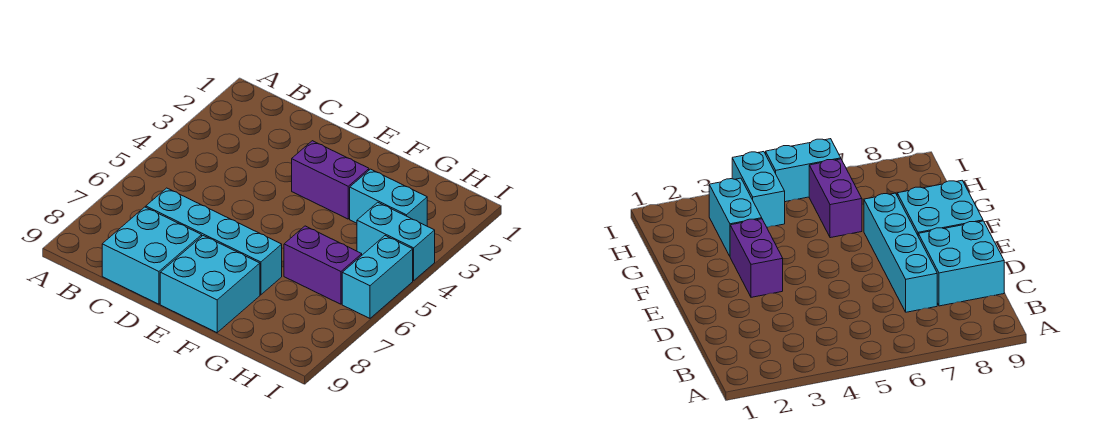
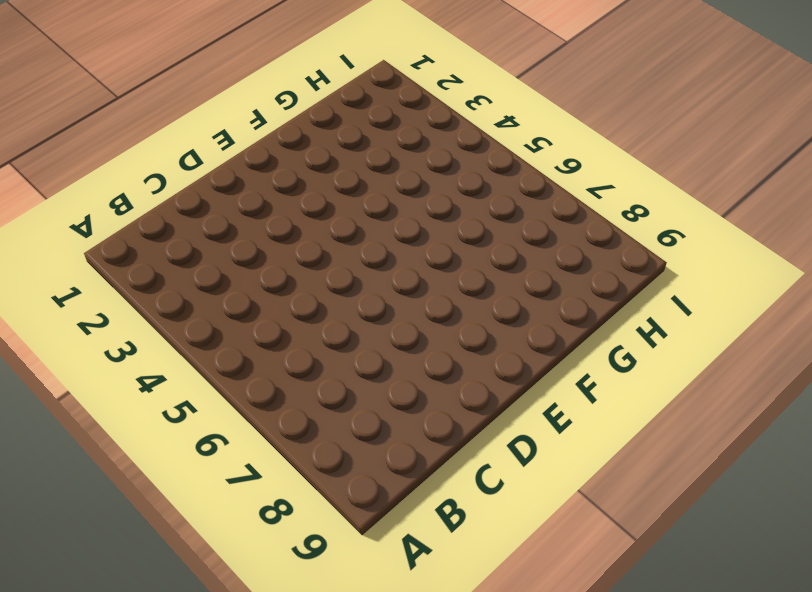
none -> cyan 1x4 brick [146,188,282,295]
none -> cyan 2x2 brick [102,207,202,304]

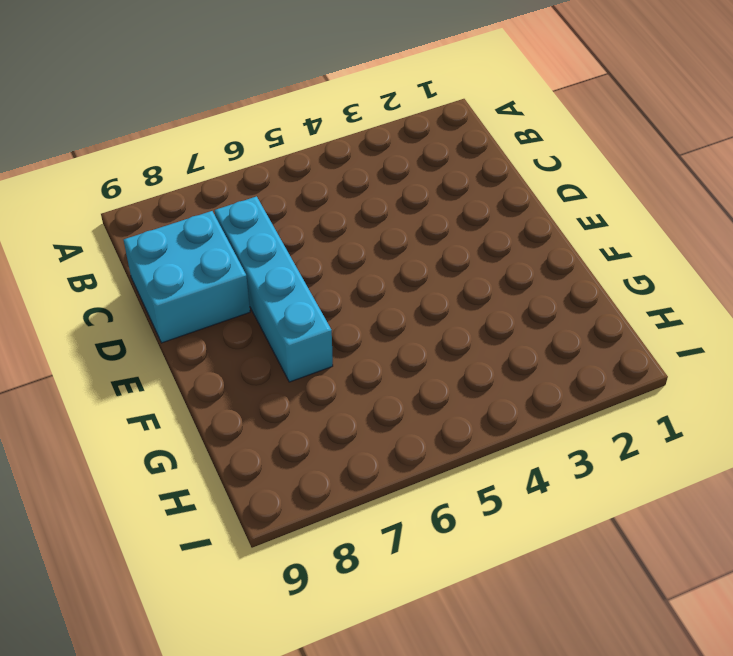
none -> purple 1x2 brick [292,141,369,219]
none -> cyan 2x2 brick [160,236,260,333]

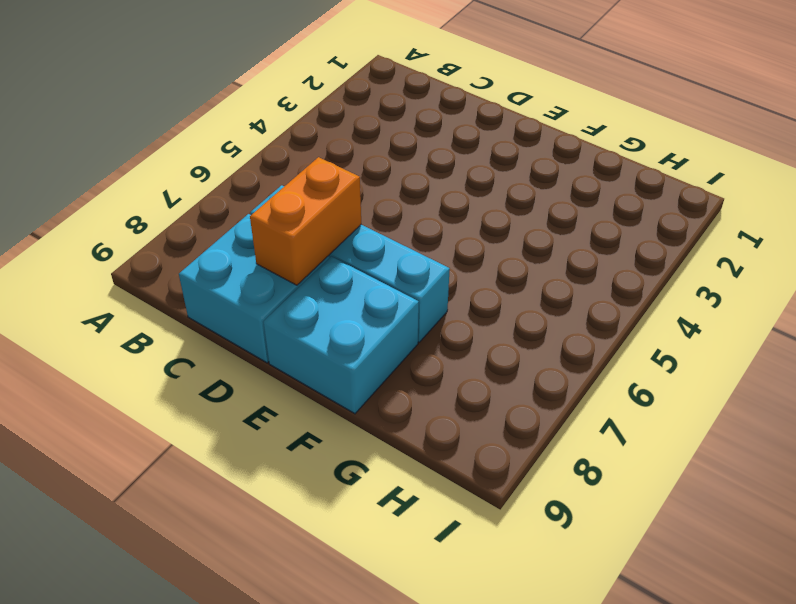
orange 1x2 brick [250,157,361,285] -> none
none -> purple 1x2 brick [292,141,369,219]
none -> cyan 1x2 brick [350,169,427,226]

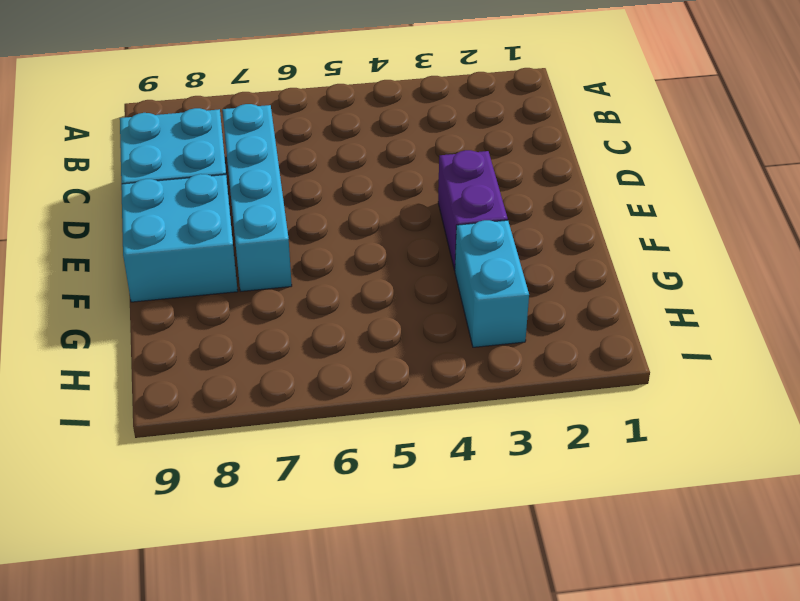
none -> purple 1x2 brick [284,226,362,304]
none -> cyan 1x2 brick [357,202,435,281]

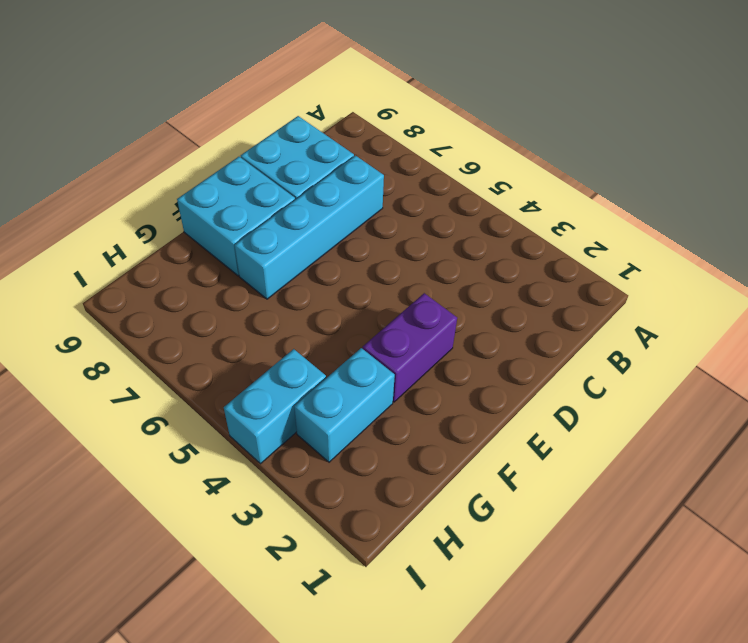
none -> purple 1x2 brick [284,226,362,304]
none -> cyan 1x2 brick [342,236,413,318]

